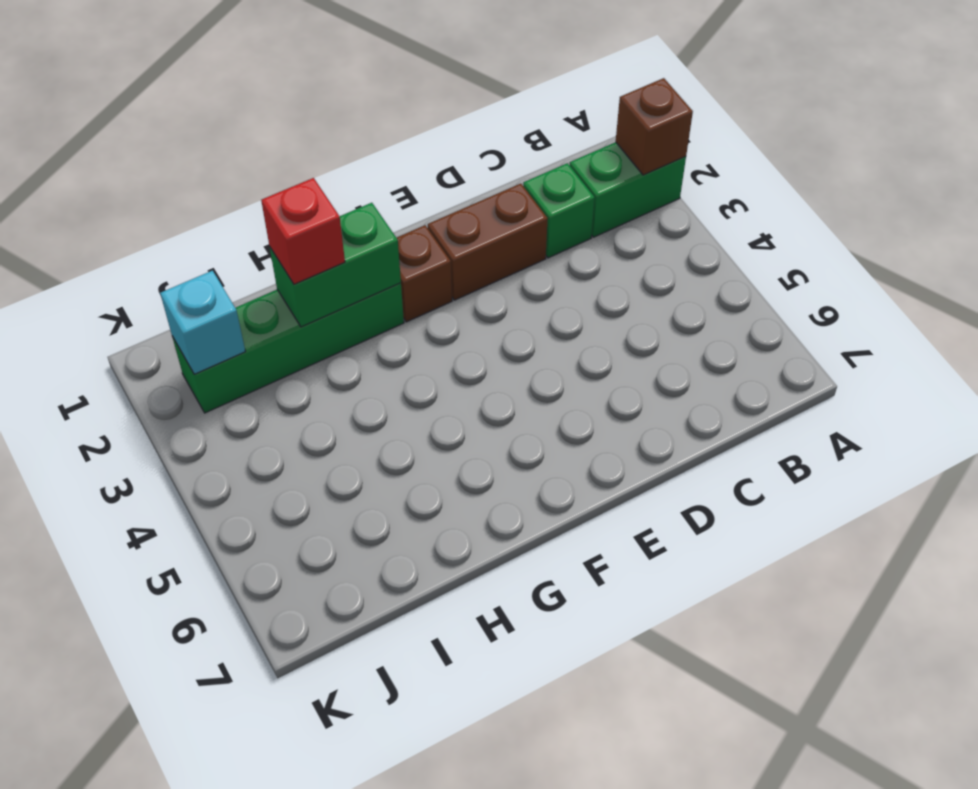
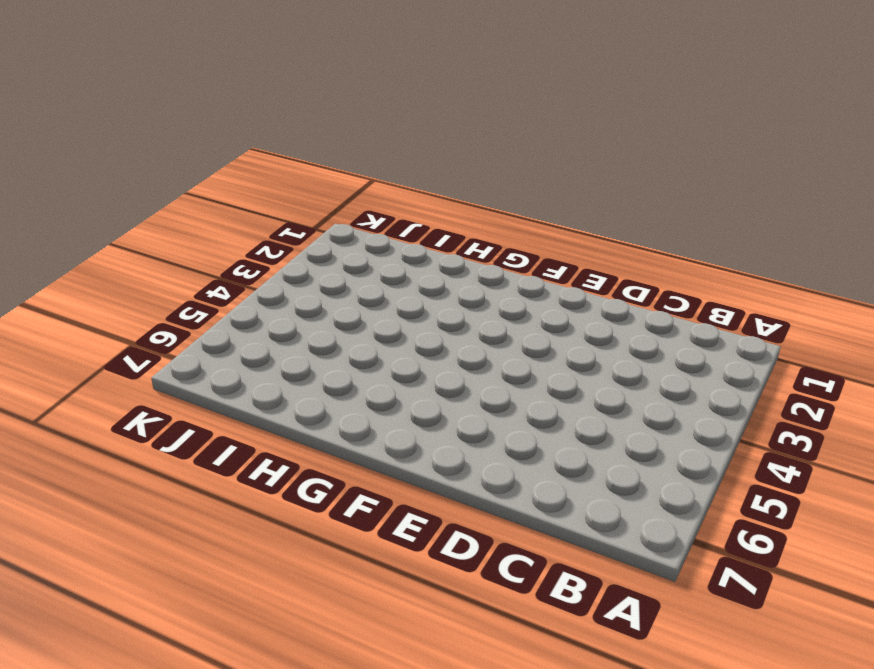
none -> green 1x2 brick [570,142,686,237]
none -> green 1x1 brick [523,163,595,258]

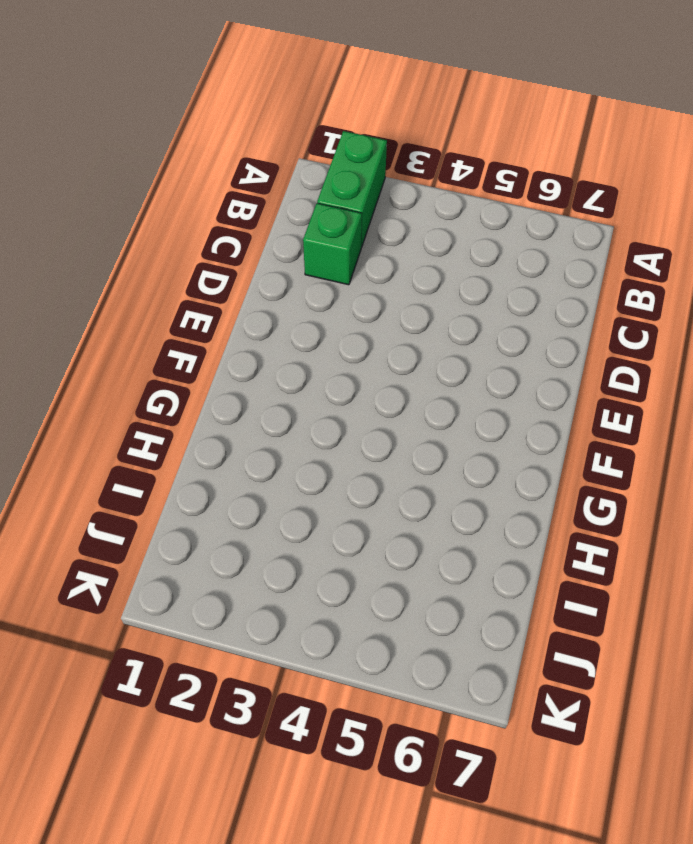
none -> brown 1x2 brick [428,184,548,300]
none -> brown 1x1 brick [397,225,452,322]

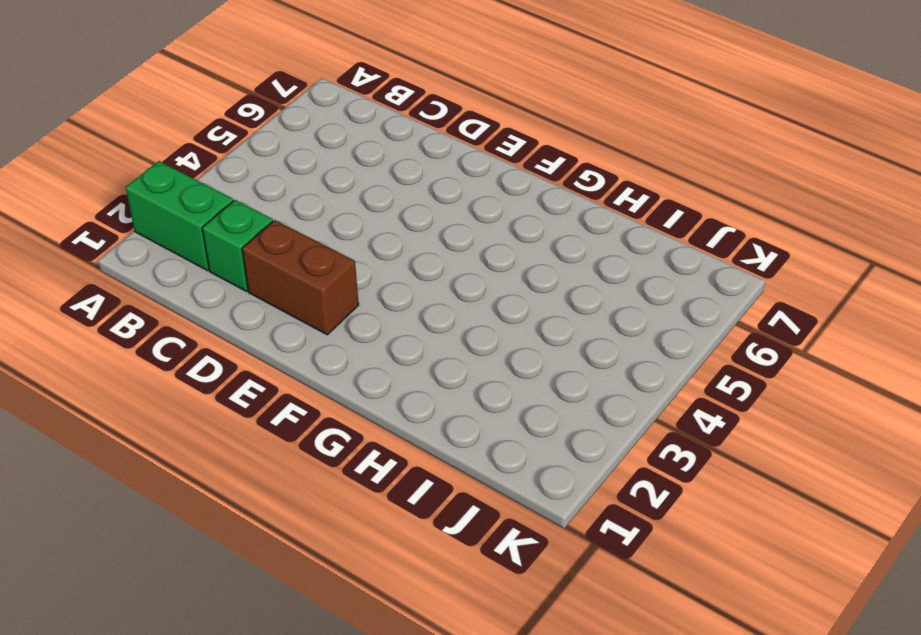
none -> brown 1x1 brick [397,225,452,322]
none -> green 1x4 brick [172,283,404,413]

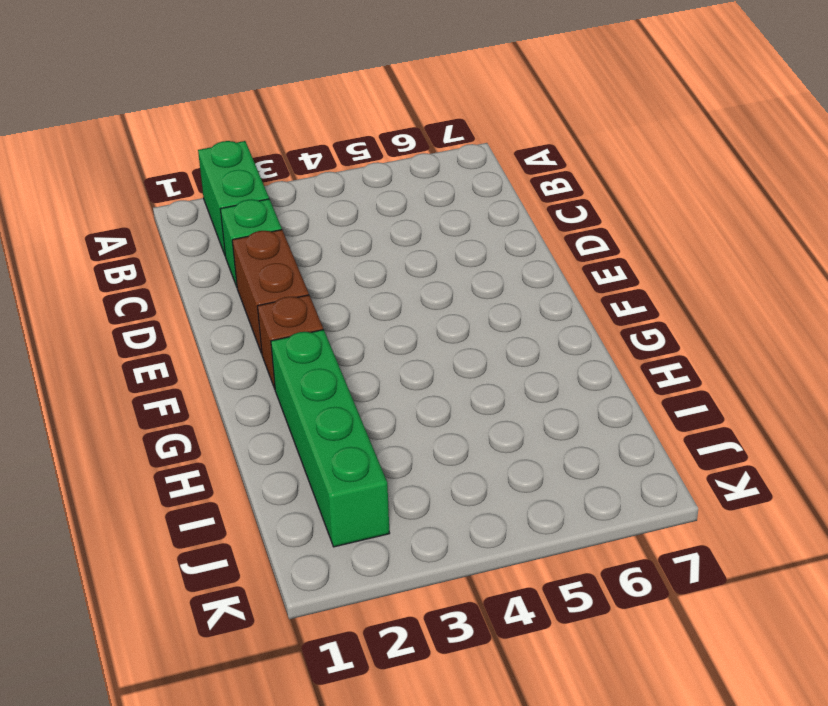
none -> brown 1x1 brick [616,78,693,175]
none -> green 1x2 brick [270,203,401,327]

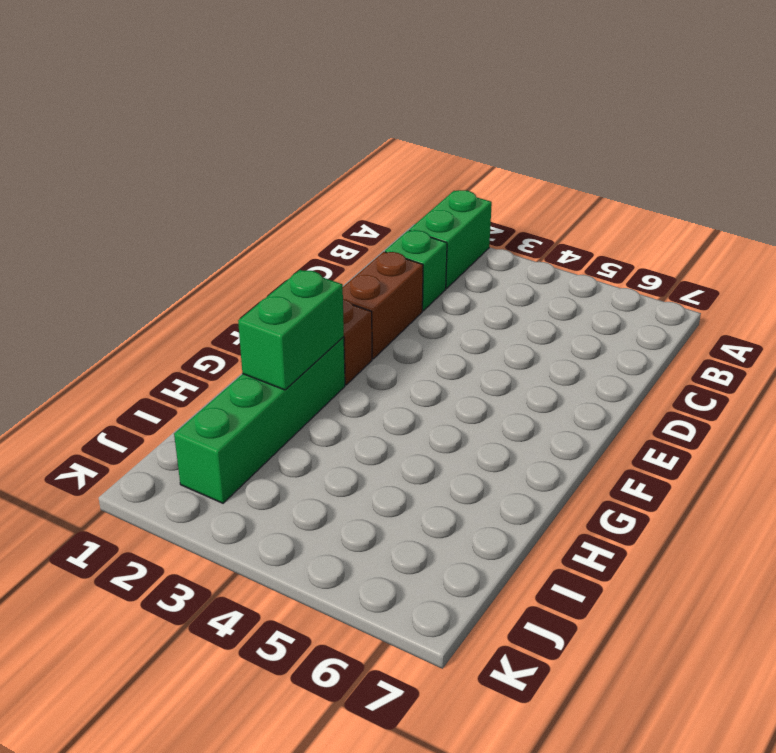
none -> brown 1x1 brick [616,78,693,175]
none -> cyan 1x1 brick [160,271,245,374]

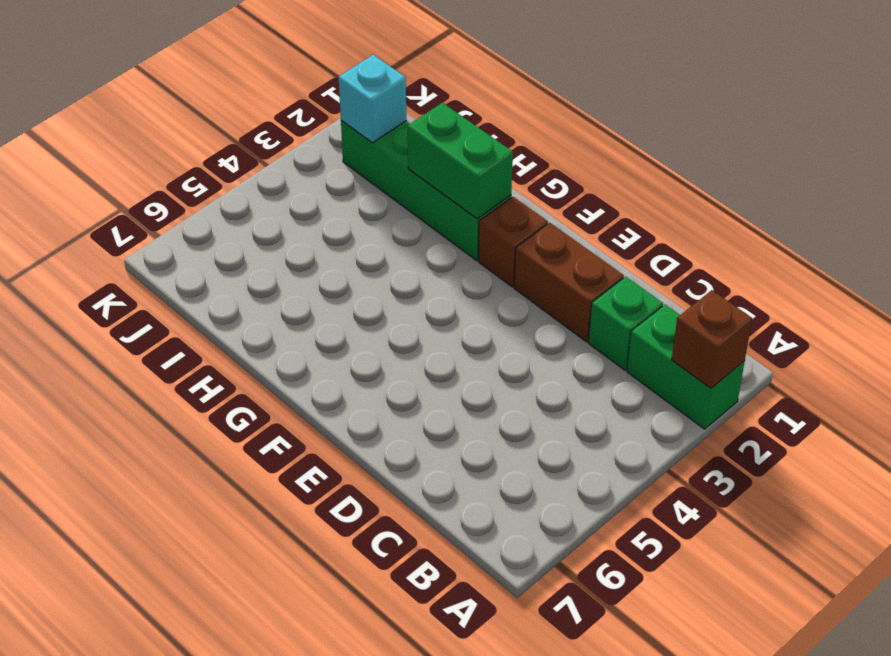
none -> red 1x1 brick [261,178,345,284]

